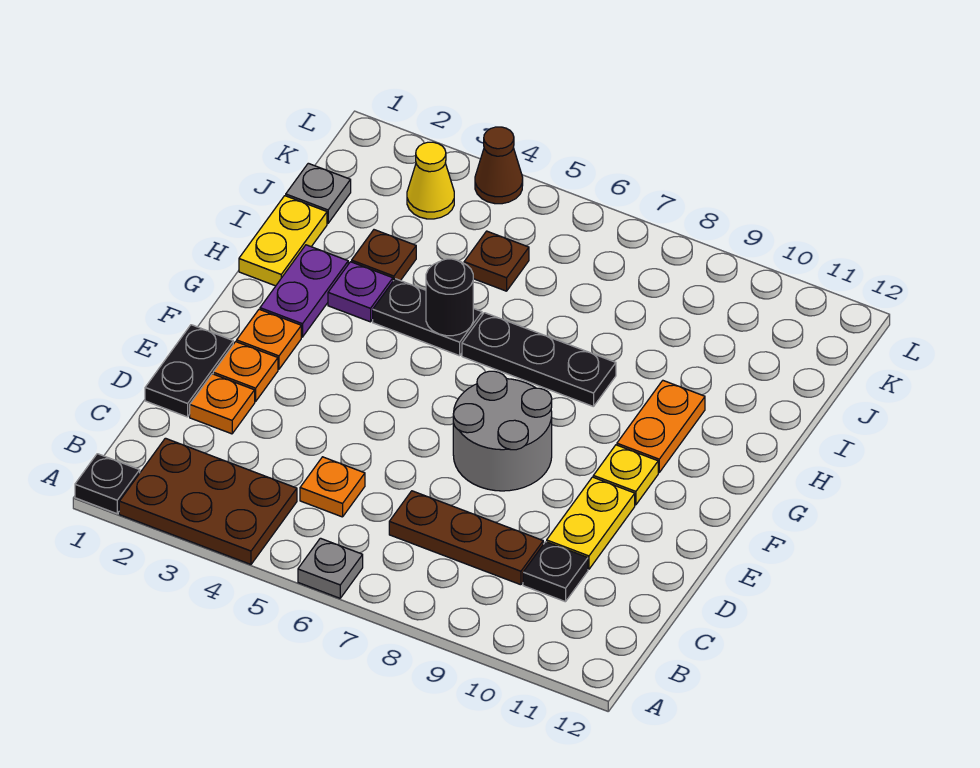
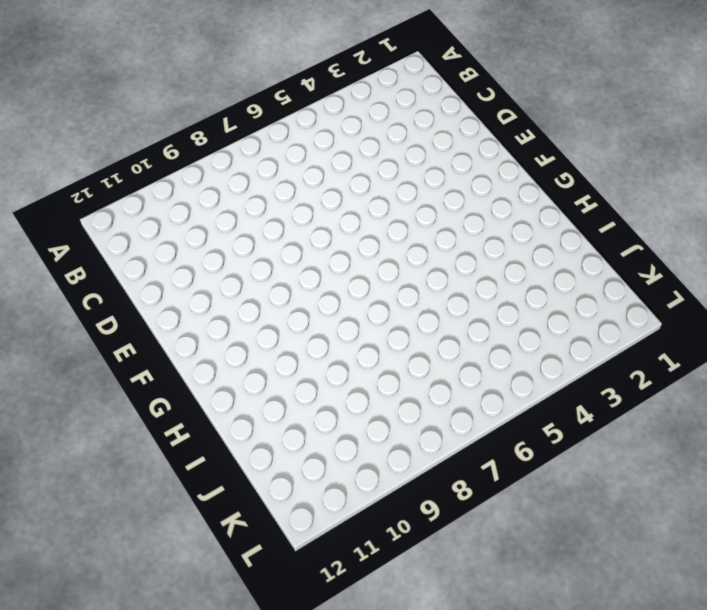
none -> black 1x1 plate [75,454,140,514]
none -> brown 2x3 plate [119,438,297,564]
none -> grey 1x1 plate [298,538,363,598]

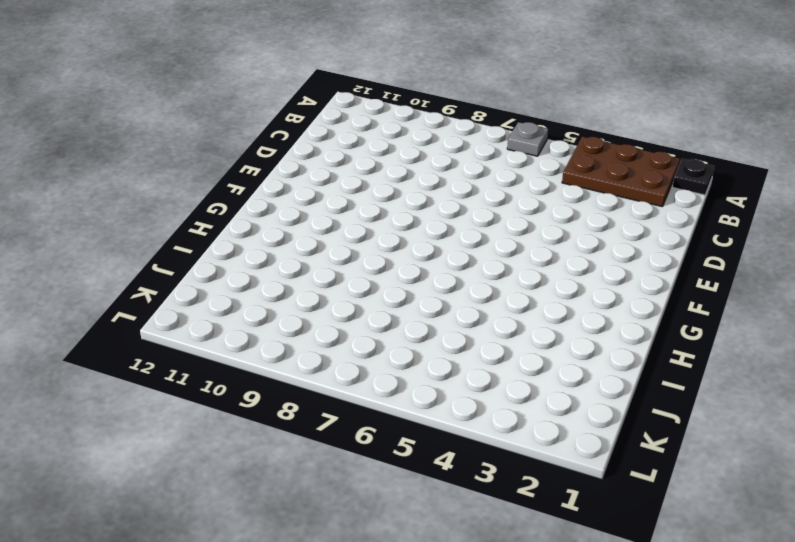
none -> orange 1x1 plate [300,457,365,517]
none -> brown 1x3 plate [389,491,543,585]
none -> black 1x1 plate [523,542,588,602]

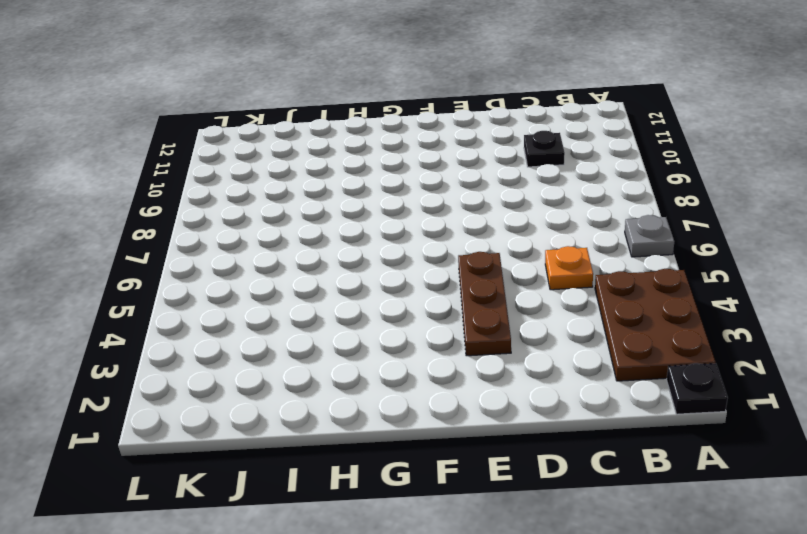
brown 1x3 plate [458,252,511,356] -> brown 1x3 plate moved to [389,491,543,585]
none -> black 1x2 plate [145,325,233,417]
none -> orange 1x1 plate [190,374,255,434]
none -> yellow 1x2 plate [547,477,635,569]

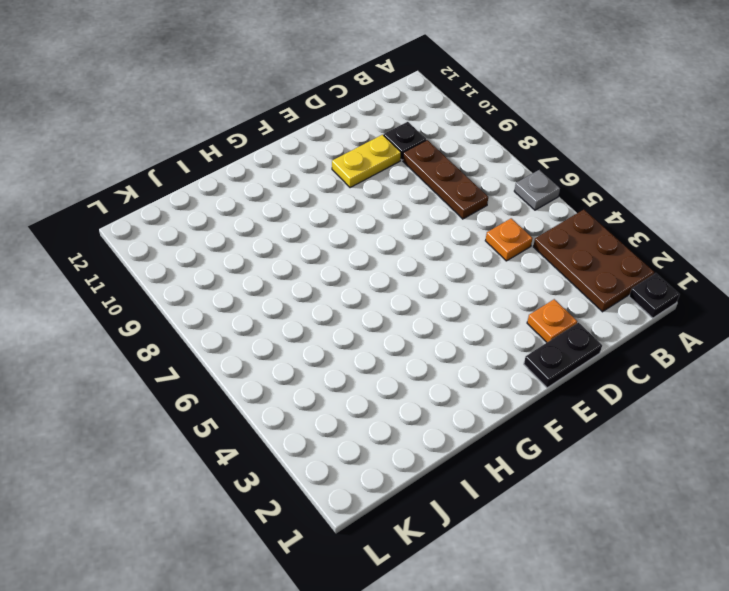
none -> orange 1x1 plate [213,342,278,402]
none -> grey 2x2 round brick [453,371,552,491]
none -> orange 1x1 plate [237,309,301,369]

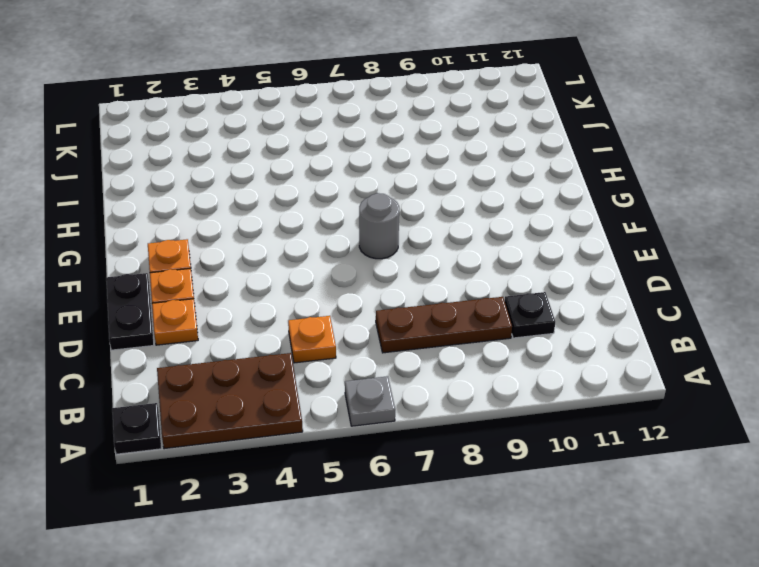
grey 1x1 round brick [359,193,399,259] -> grey 2x2 round brick [453,371,552,491]
none -> yellow 1x2 plate [547,477,635,569]
none -> yellow 1x1 plate [593,445,658,505]
none -> purple 1x2 plate [260,245,348,337]

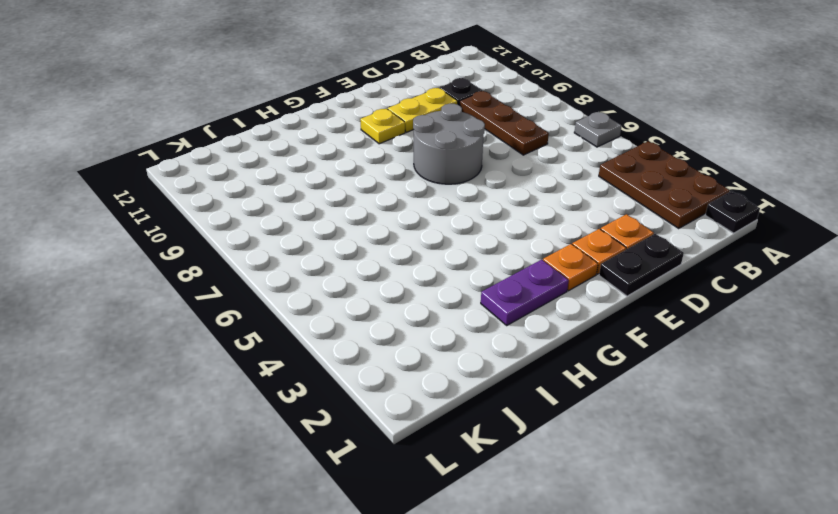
none -> orange 1x1 plate [300,457,365,517]
none -> orange 1x2 plate [617,381,705,472]
none -> yellow 1x2 plate [239,196,327,286]

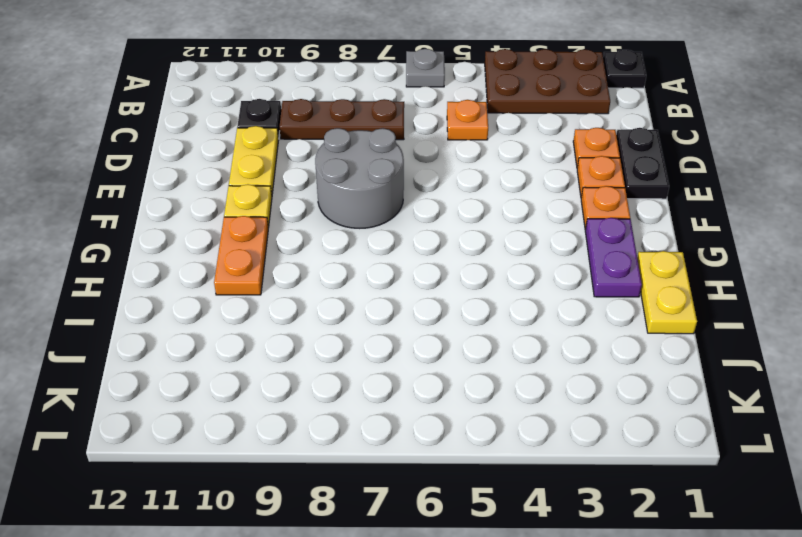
none -> purple 1x1 plate [328,262,393,322]
none -> black 1x2 plate [373,279,482,356]
none -> black 1x3 plate [462,313,616,407]

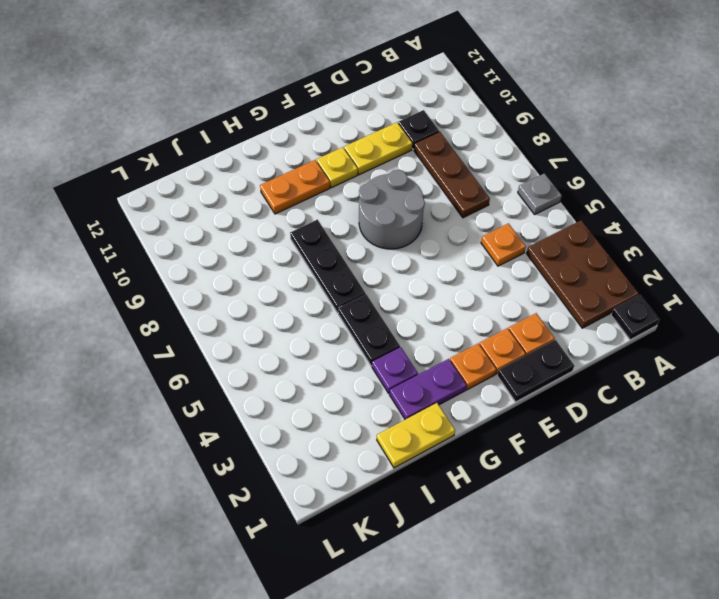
none -> brown 1x1 plate [352,230,416,281]
none -> grey 1x1 plate [286,163,351,223]
none -> brown 1x1 plate [464,231,529,291]

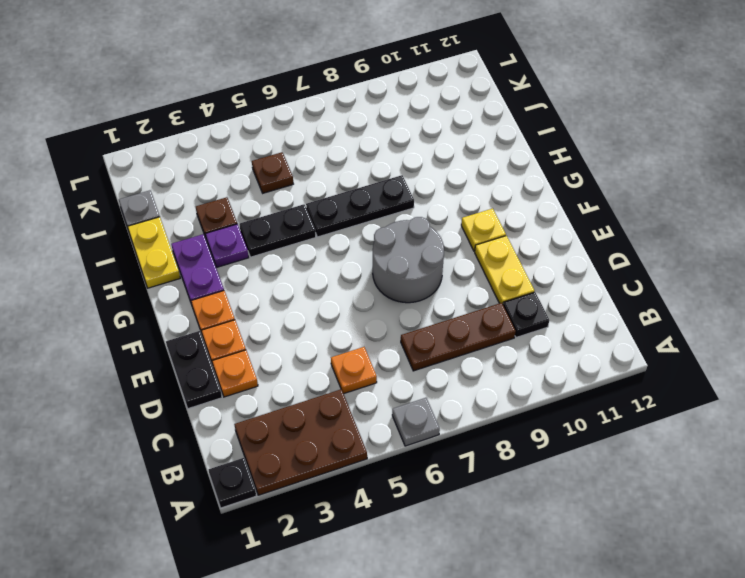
none -> orange 1x2 plate [617,381,705,472]
none -> yellow 1x1 cone [407,142,454,219]
none -> brown 1x1 cone [475,127,523,204]

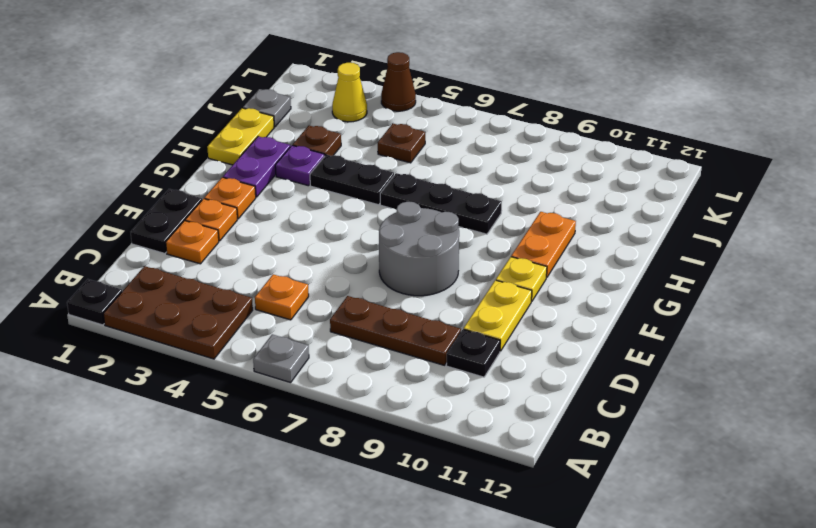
none -> black 1x1 round brick [426,259,473,336]

